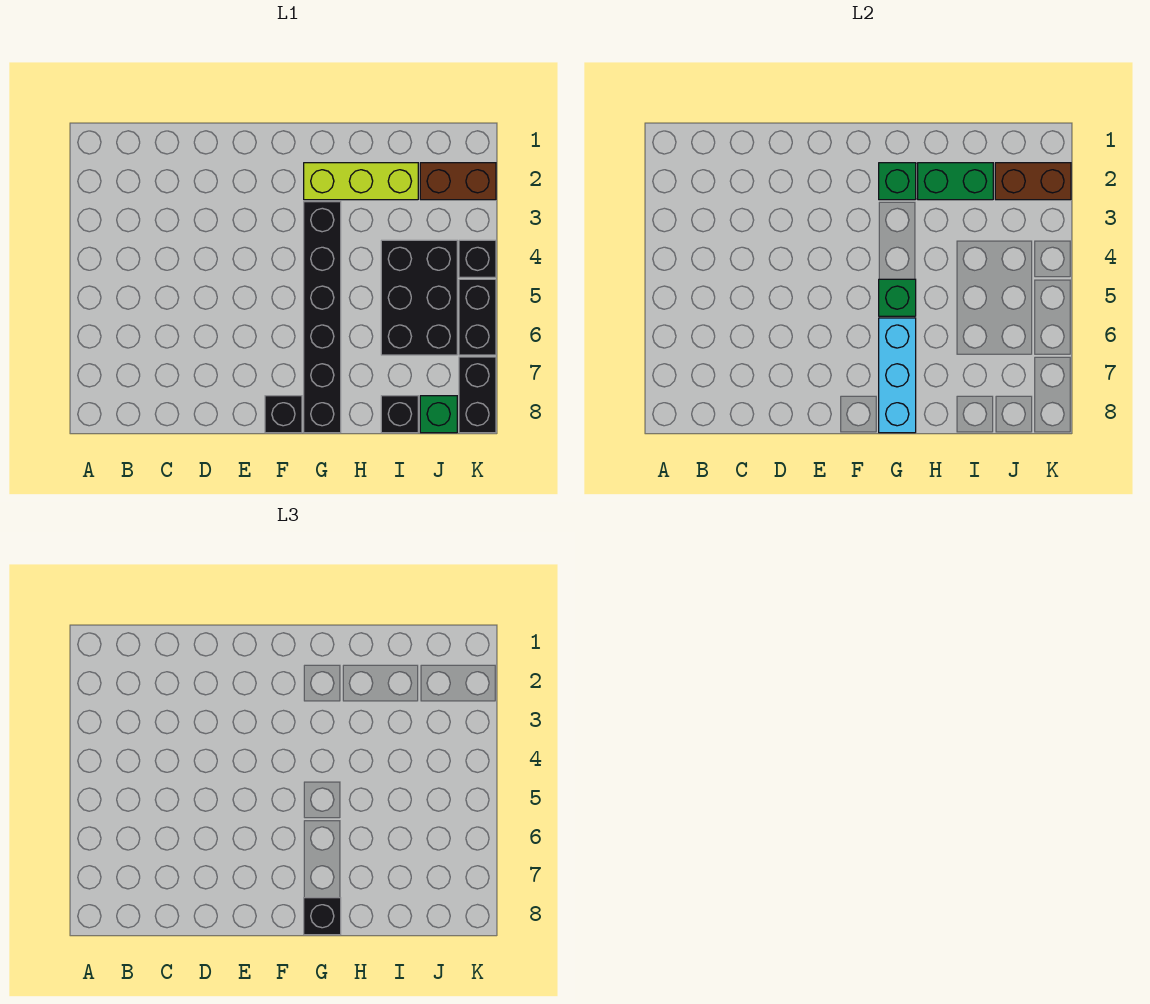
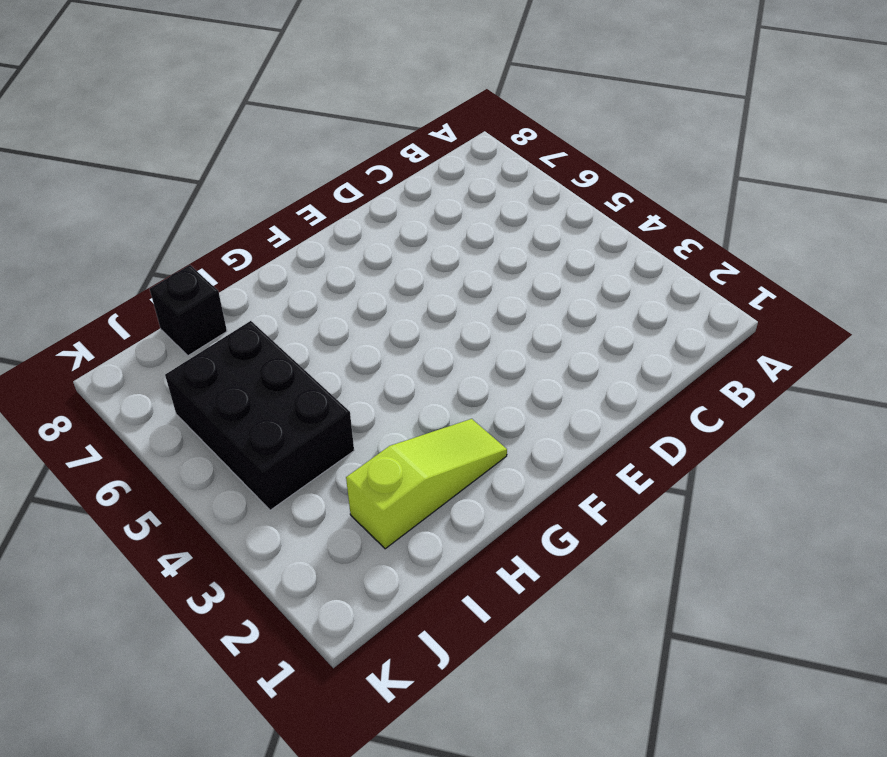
lime 1x3 slope [346,419,507,549] -> lime 1x3 brick [304,163,418,200]
none -> black 1x1 brick [265,396,302,433]
none -> black 1x6 brick [304,202,341,433]
none -> brown 1x2 brick [420,163,496,200]

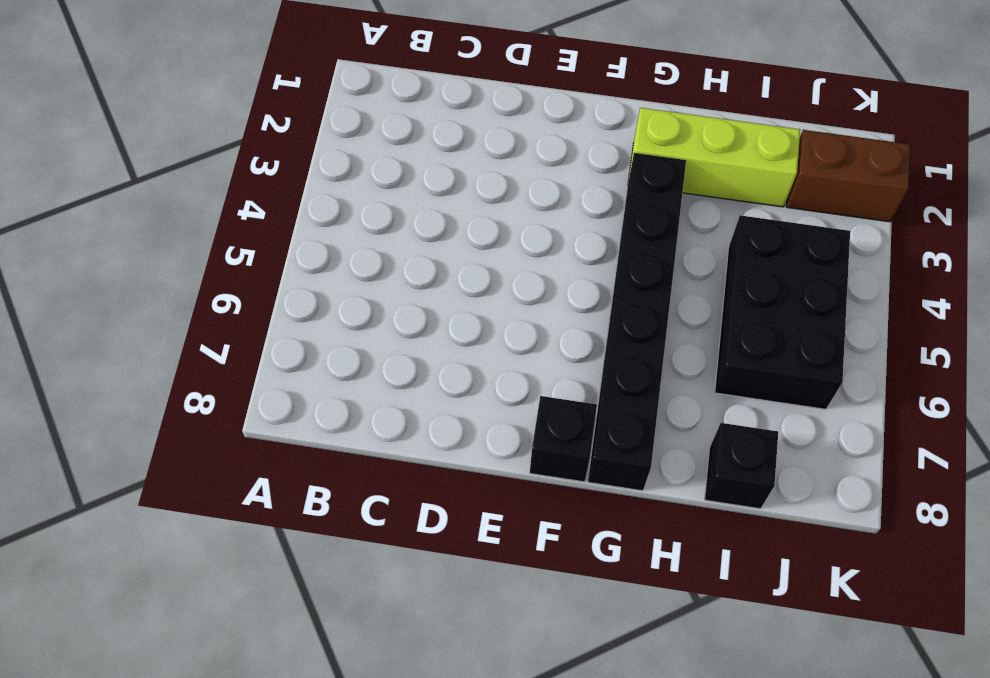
none -> green 1x1 brick [420,396,457,433]
none -> black 1x1 brick [459,240,496,277]
none -> black 1x2 brick [459,279,496,355]

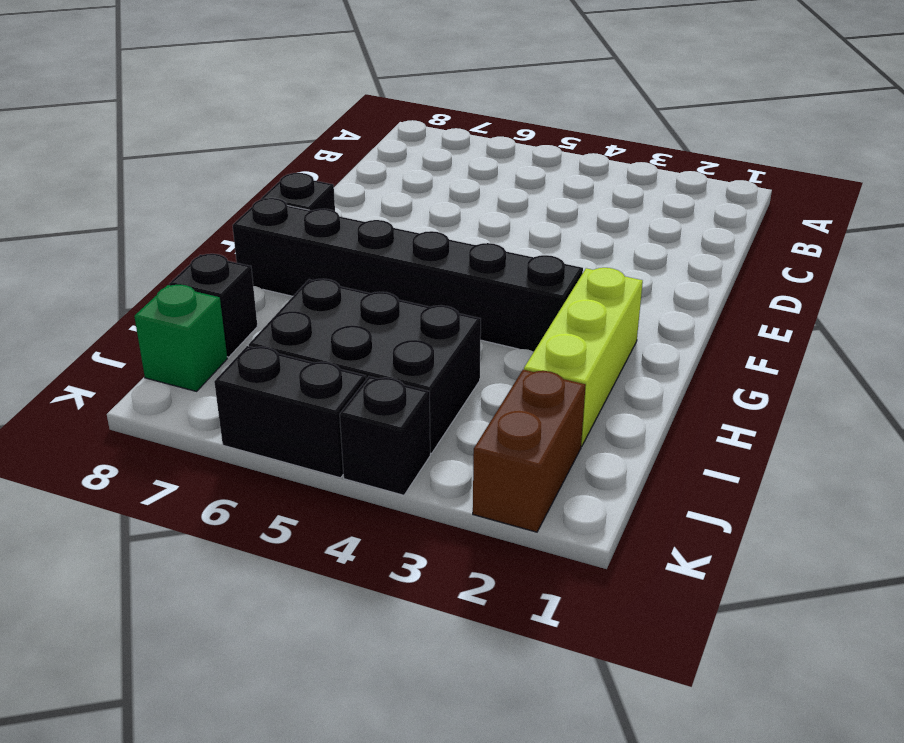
none -> black 1x2 brick [459,357,496,433]
none -> green 1x1 brick [879,163,916,200]
none -> green 1x1 brick [879,279,916,316]

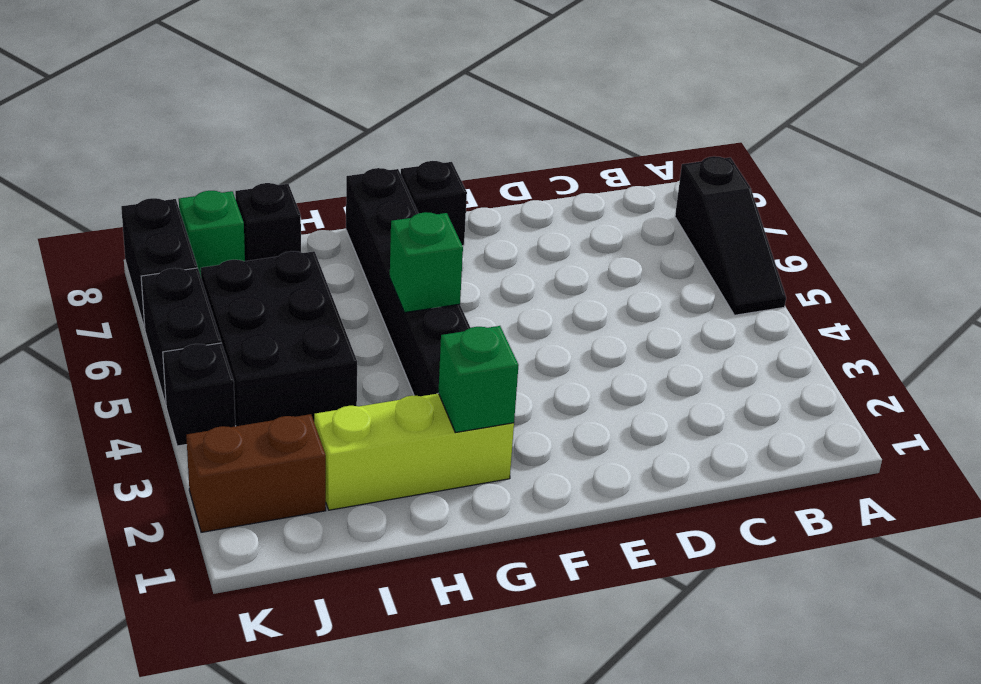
black 1x3 slope [675,156,786,315] -> none
none -> cyan 1x3 brick [879,318,916,433]
none -> green 1x2 brick [918,163,993,200]
none -> brown 1x2 brick [995,163,1071,200]

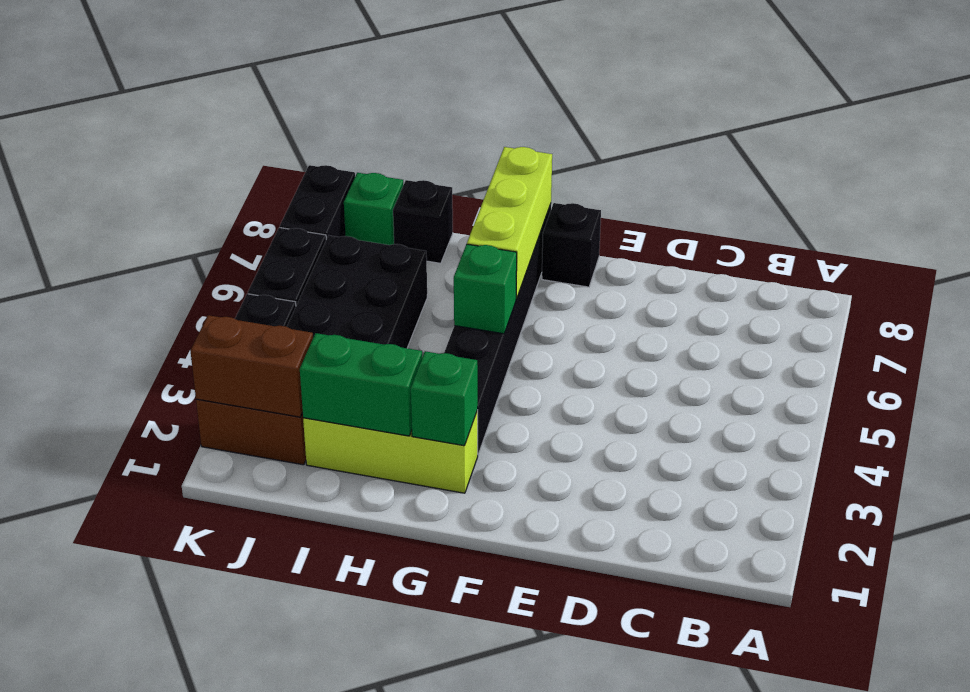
lime 1x3 brick [467,147,552,299] -> cyan 1x3 brick [879,318,916,433]
none -> black 1x1 brick [304,898,341,935]

